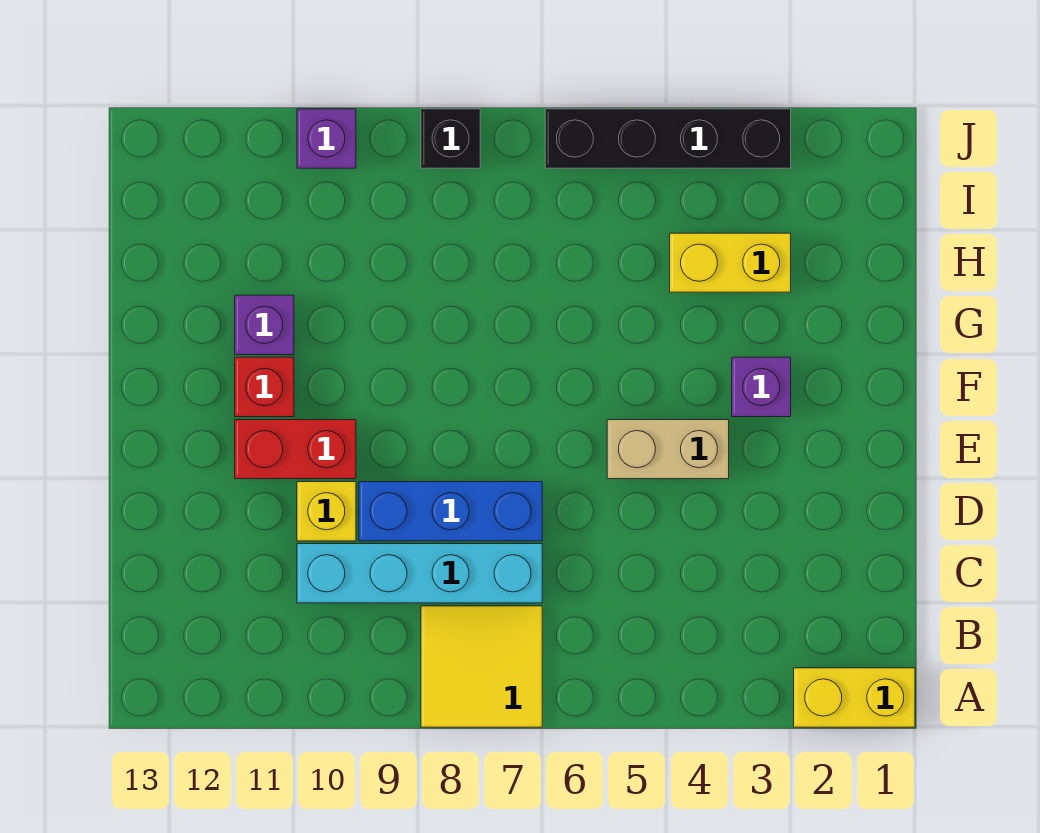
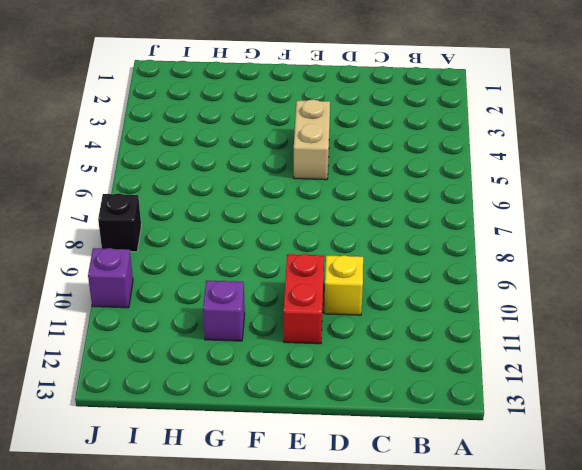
none -> yellow 1x2 brick [794,668,915,727]
none -> yellow 2x2 tile [421,606,542,727]
none -> cyan 1x4 brick [297,544,542,603]

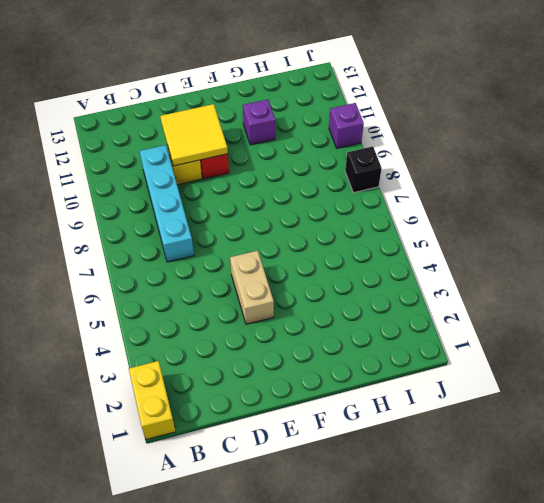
yellow 2x2 tile [160,104,228,166] -> yellow 2x2 tile moved to [421,606,542,727]
none -> blue 1x3 brick [359,482,542,541]
none -> purple 1x1 brick [732,357,791,417]
none -> red 1x1 brick [235,357,294,417]

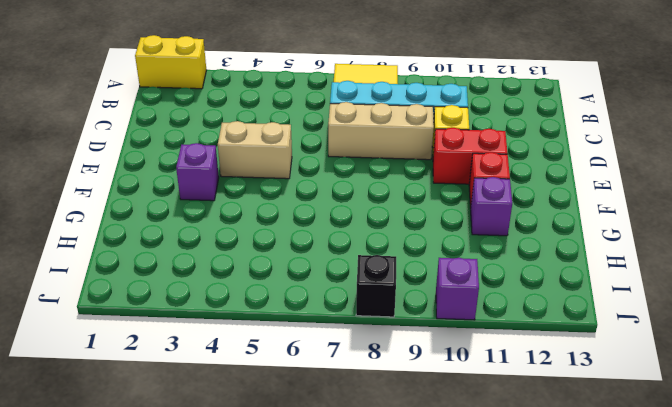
tan 1x3 brick [328,102,434,160] -> blue 1x3 brick [359,482,542,541]
none -> yellow 1x2 brick [670,233,791,292]
none -> black 1x4 brick [545,109,791,168]

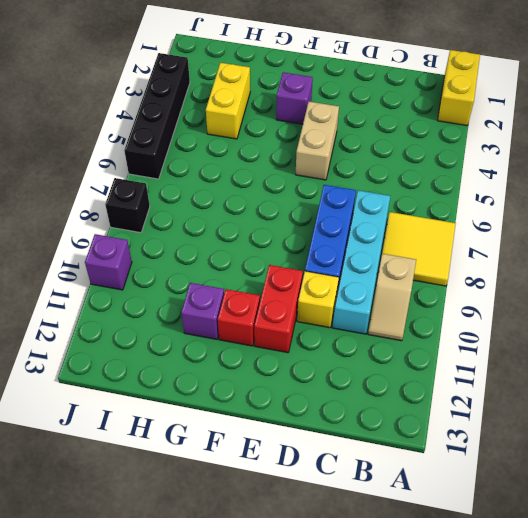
tan 1x2 slope [368,254,416,341] -> none

